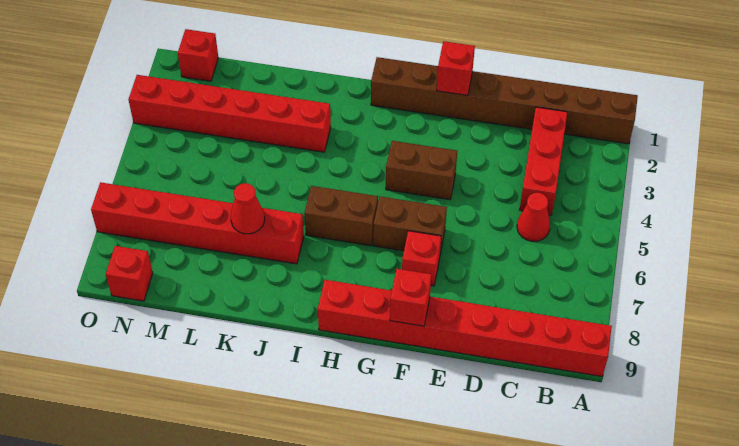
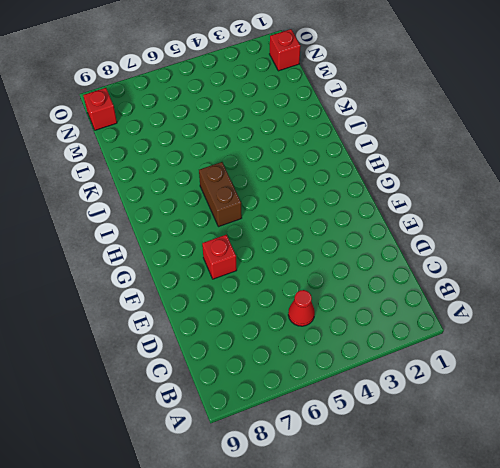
none -> brown 1x8 brick [371,57,638,144]
none -> red 1x8 brick [318,280,612,376]
none -> red 1x3 brick [520,107,567,215]

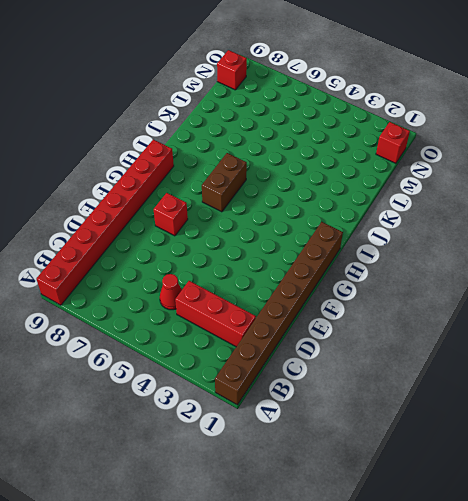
none -> brown 1x2 brick [386,141,457,200]
none -> brown 1x2 brick [373,197,447,253]
none -> red 1x6 brick [128,75,331,152]

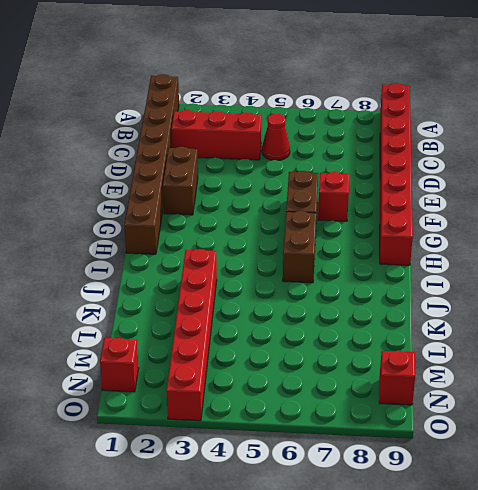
brown 1x2 brick [163,147,198,215] -> brown 1x2 brick moved to [386,141,457,200]
none -> red 1x6 brick [91,182,304,264]
none -> red 1x1 brick [437,41,475,95]
none -> red 1x1 brick [390,269,431,326]

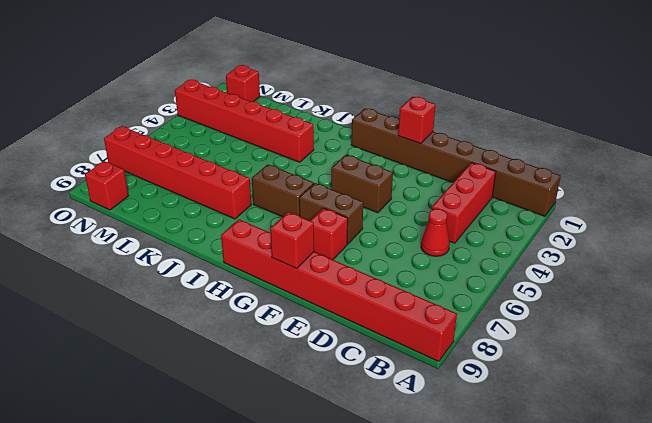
none -> red 1x1 cone [231,183,265,234]

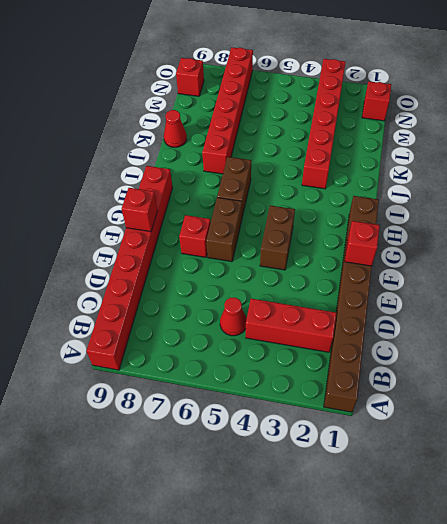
red 1x1 cone [164,110,187,147] -> red 1x1 cone moved to [231,183,265,234]

